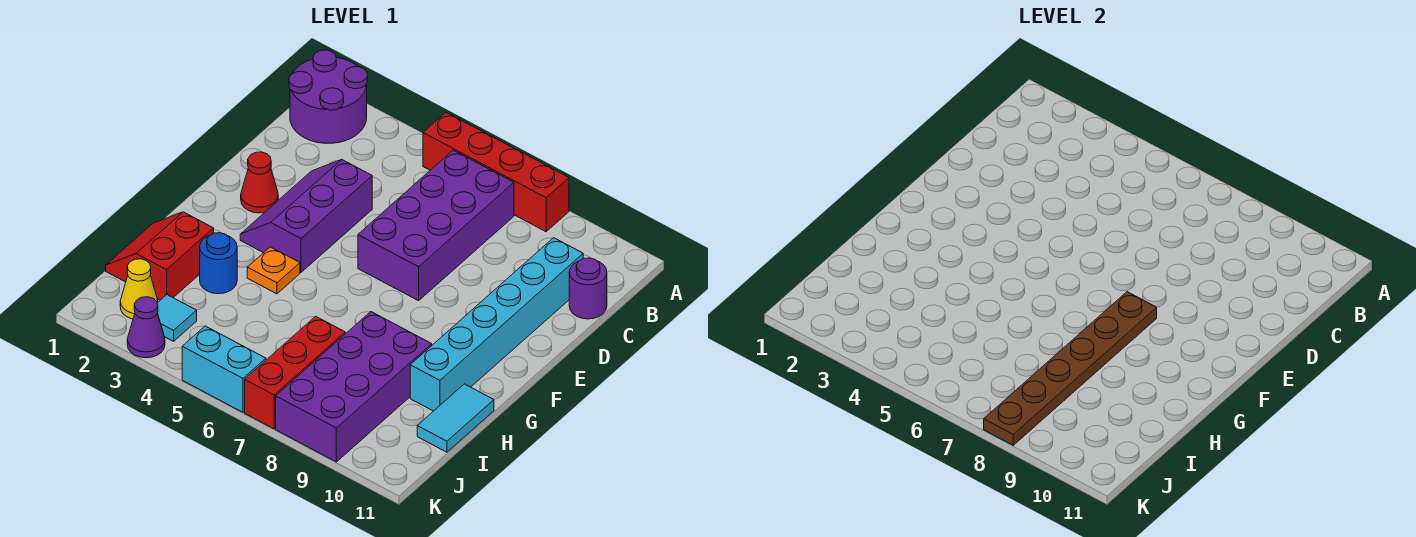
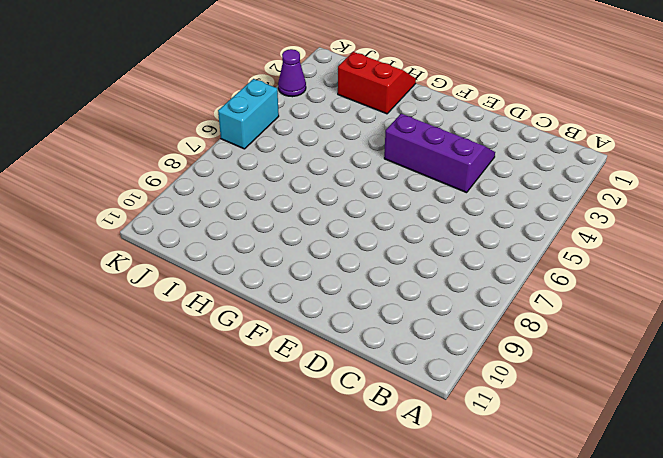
none -> purple 2x2 round brick [289,50,368,143]
none -> red 1x4 brick [423,112,569,232]
none -> purple 2x4 brick [358,150,514,301]

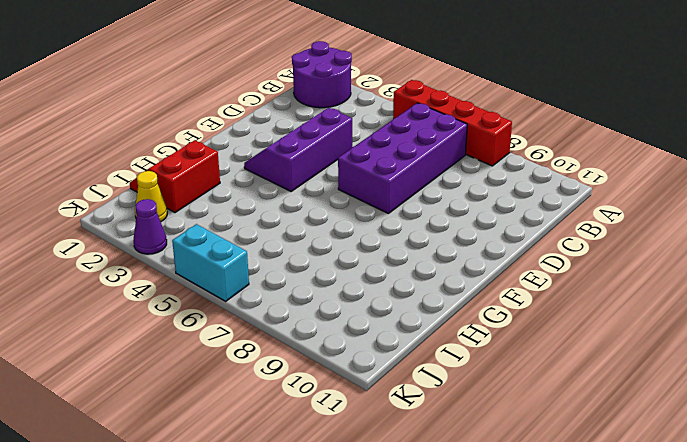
none -> cyan 1x6 brick [410,238,583,411]
none -> purple 1x1 round brick [569,258,607,319]
none -> red 1x1 cone [241,152,278,213]

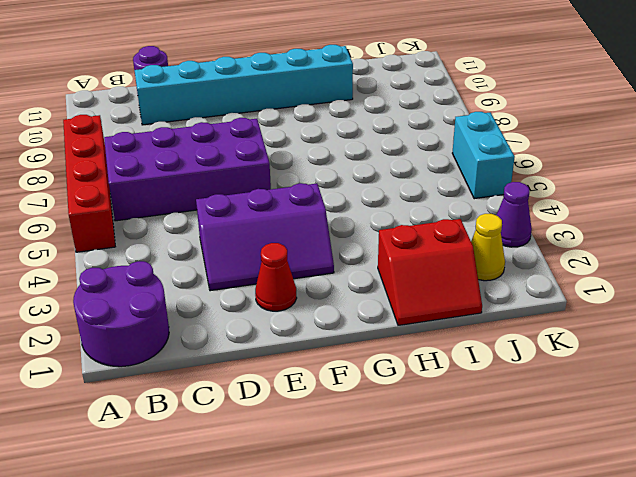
none -> orange 1x1 plate [247,247,300,294]
none -> blue 1x1 round brick [200,233,237,294]
none -> purple 2x4 brick [276,312,432,462]

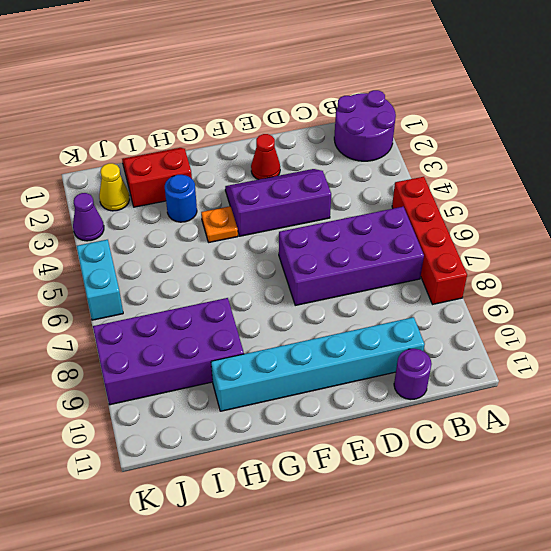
none -> cyan 1x2 tile [417,384,494,452]
none -> red 1x3 brick [245,316,345,429]
none -> cyan 1x1 tile [157,295,197,341]

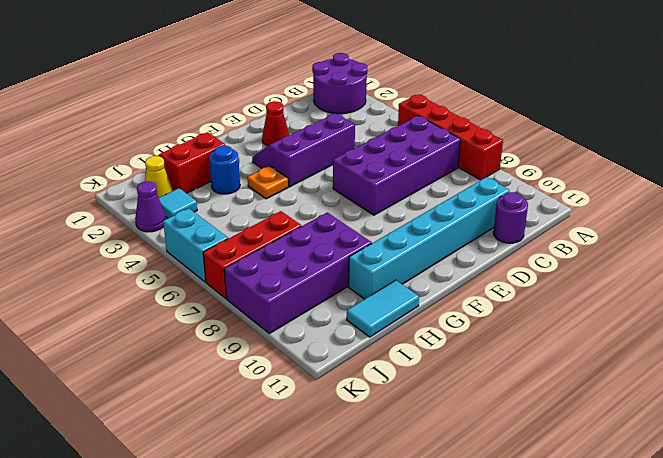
none -> brown 1x6 plate [984,292,1157,445]

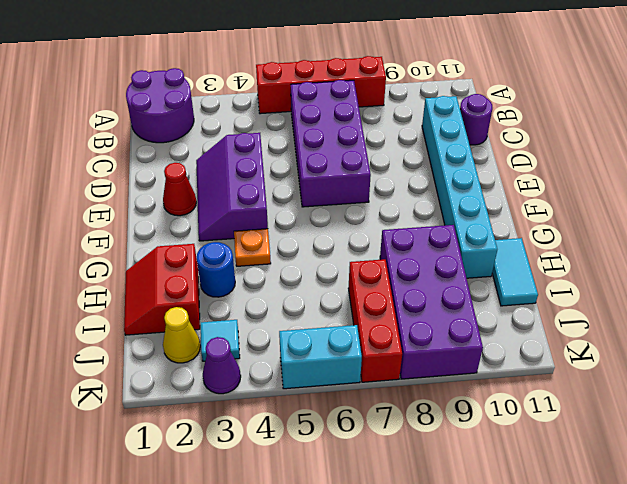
none -> brown 1x6 plate [984,292,1157,445]

